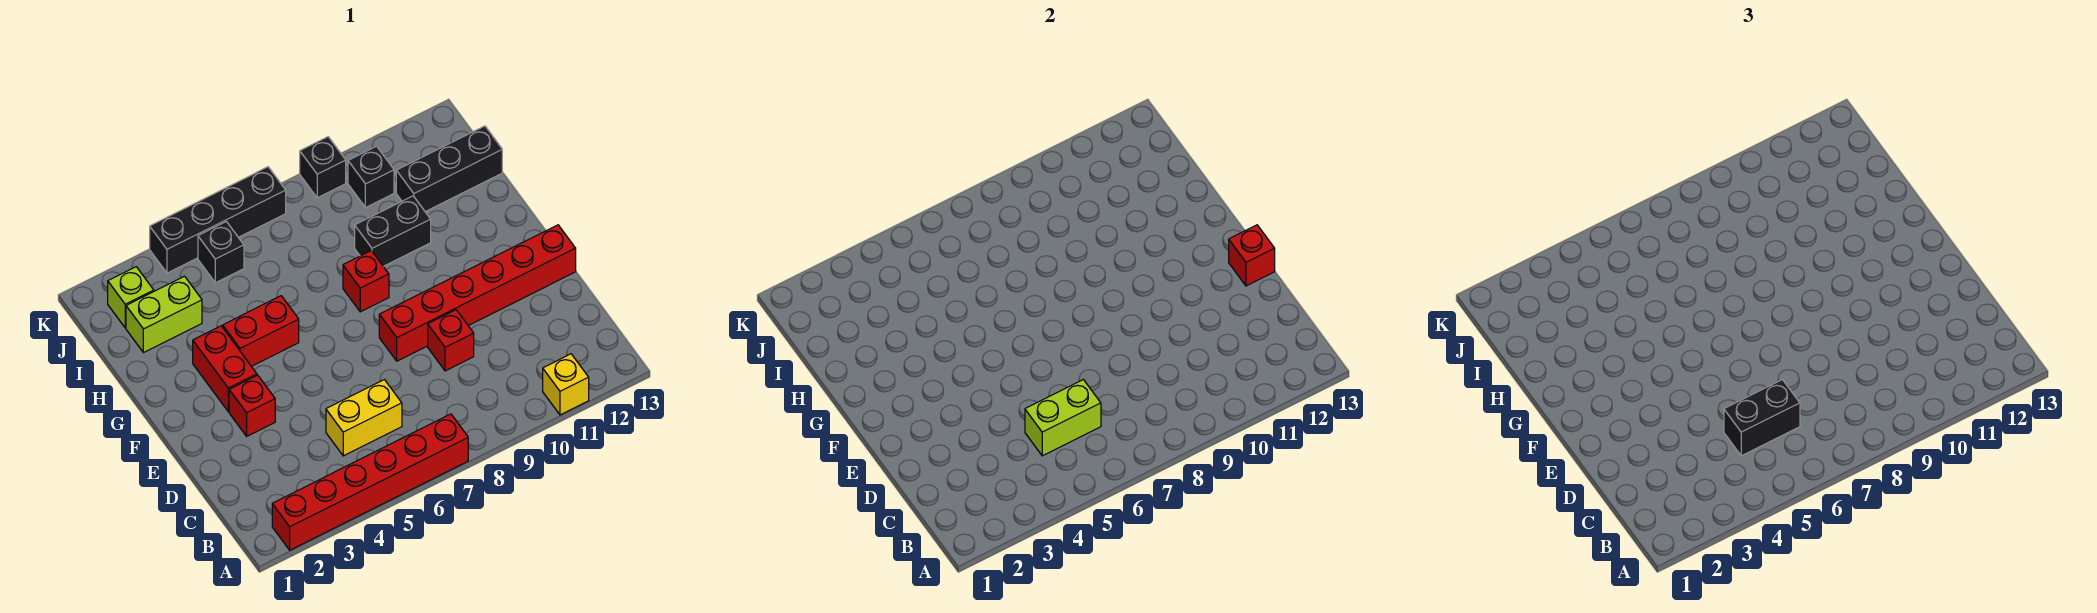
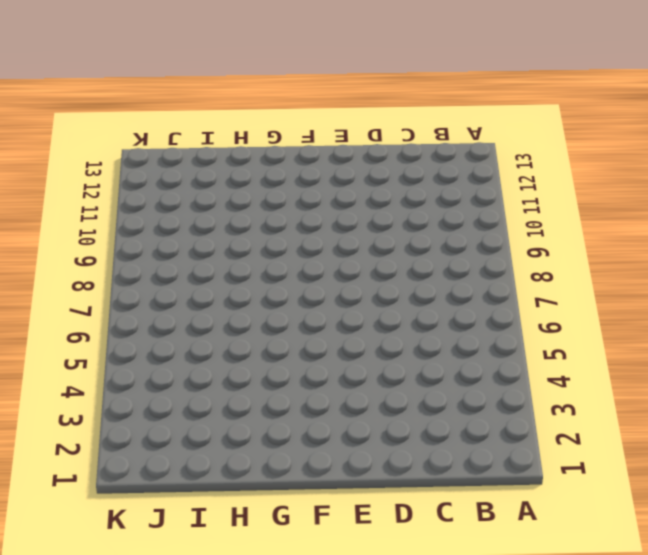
none -> red 1x6 brick [272,414,468,550]
none -> yellow 1x1 brick [543,354,589,415]
none -> yellow 1x2 brick [326,380,402,456]

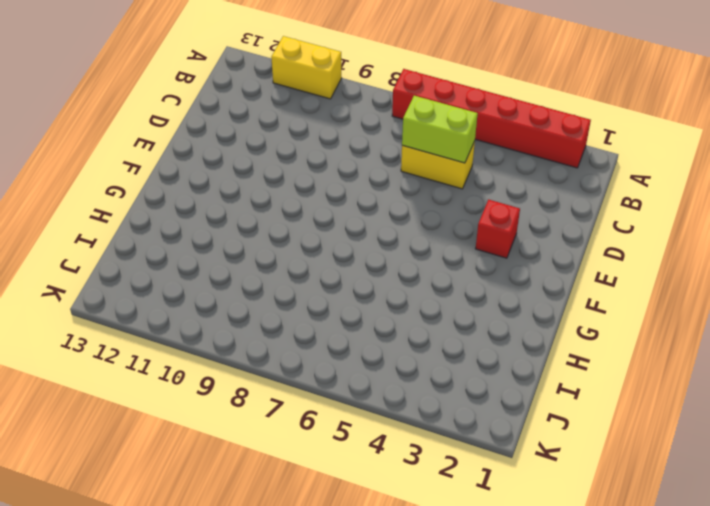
yellow 1x2 brick [271,36,342,99] -> yellow 1x1 brick [543,354,589,415]
none -> red 1x1 brick [428,310,474,371]
none -> red 1x6 brick [379,225,576,361]
none -> red 1x2 brick [193,326,257,412]

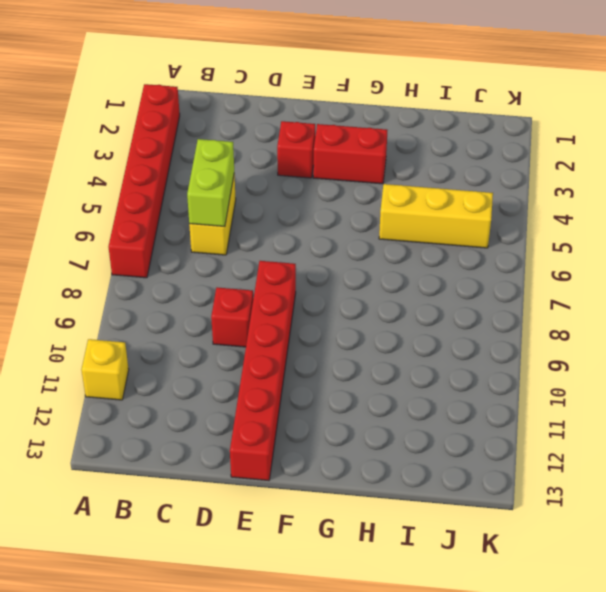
yellow 1x3 brick [379,184,493,248] -> black 1x1 brick [198,222,244,283]
none -> red 1x2 brick [223,296,299,366]
none -> red 1x1 brick [343,251,389,312]
none -> black 1x2 brick [355,196,431,267]

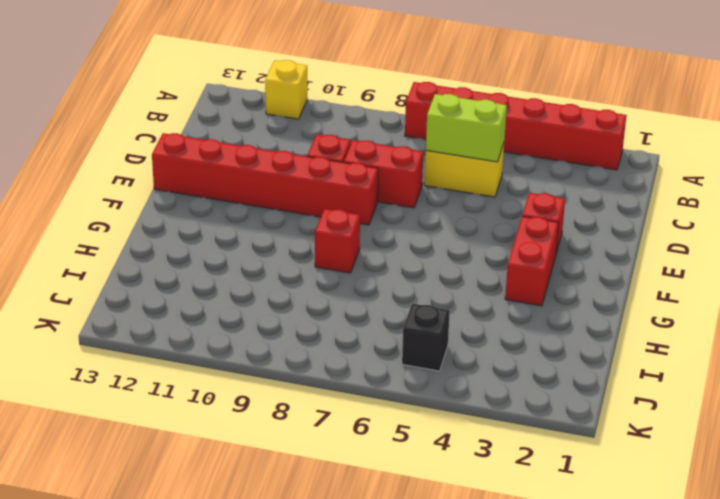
red 1x2 brick [344,140,423,208] -> red 1x2 brick moved to [223,296,299,366]
none -> black 1x2 brick [355,196,431,267]
none -> lime 1x2 brick [126,276,202,353]
none -> black 1x3 brick [396,126,502,212]

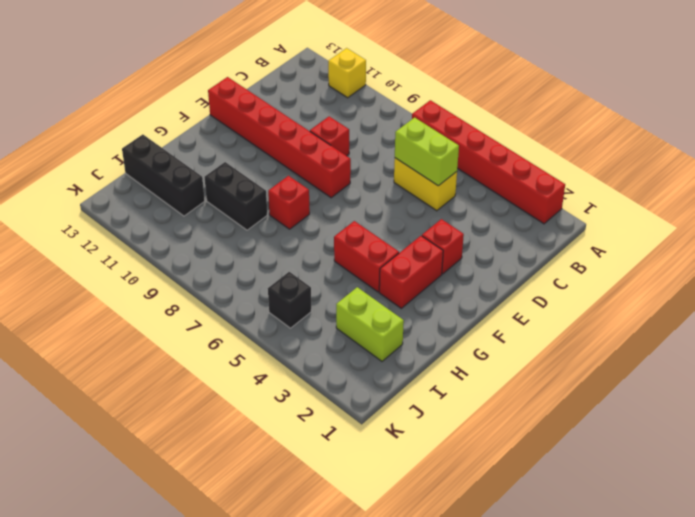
none -> lime 1x1 brick [108,267,154,328]
none -> black 1x1 brick [348,146,394,208]
none -> black 1x4 brick [150,167,286,273]

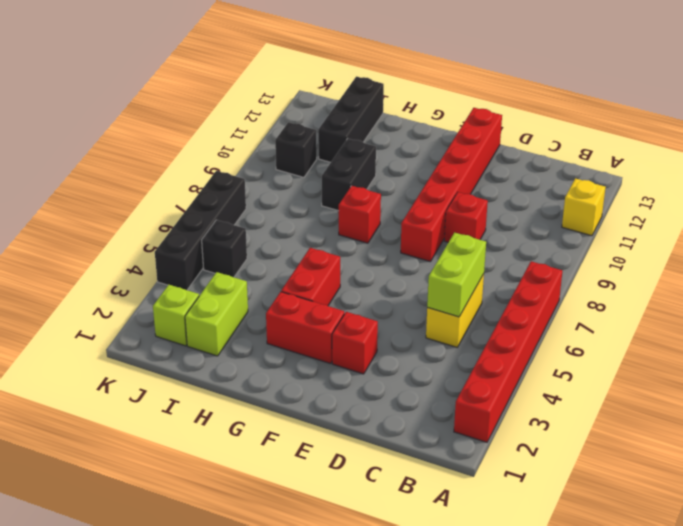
none -> black 1x1 brick [300,137,346,198]
none -> red 1x1 brick [1229,225,1275,286]
none -> black 1x2 brick [1724,380,1800,456]

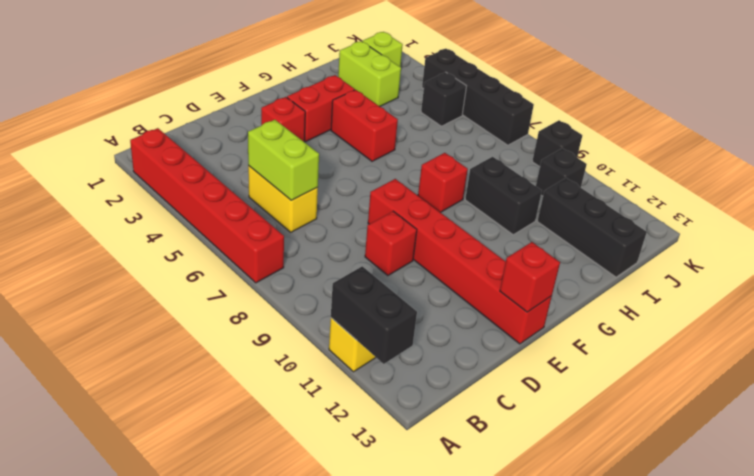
black 1x2 brick [331,266,417,364] -> black 1x2 brick moved to [1724,380,1800,456]

